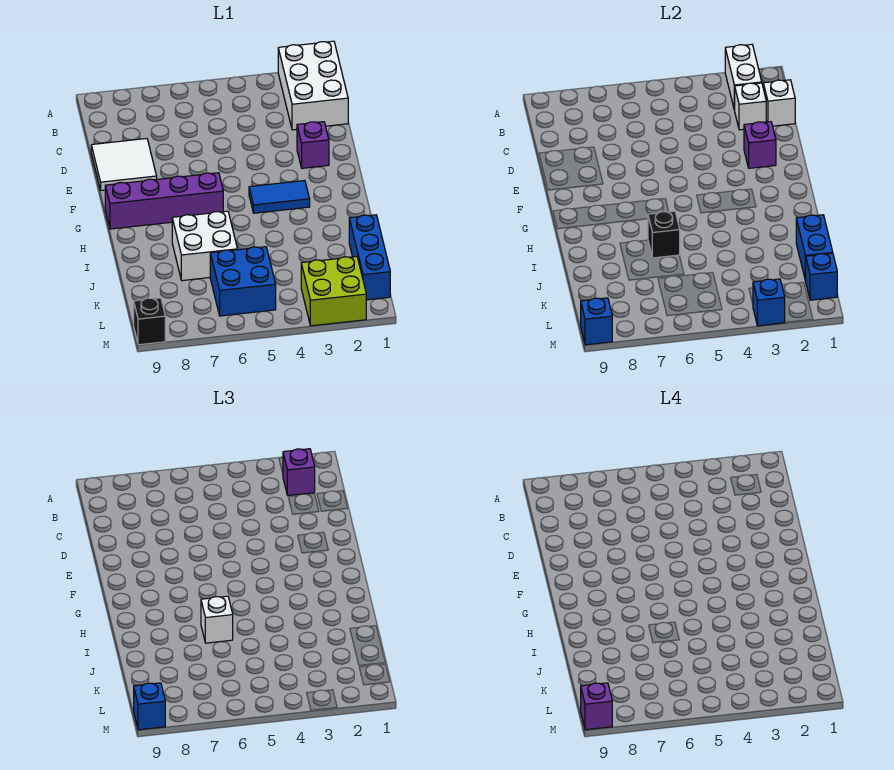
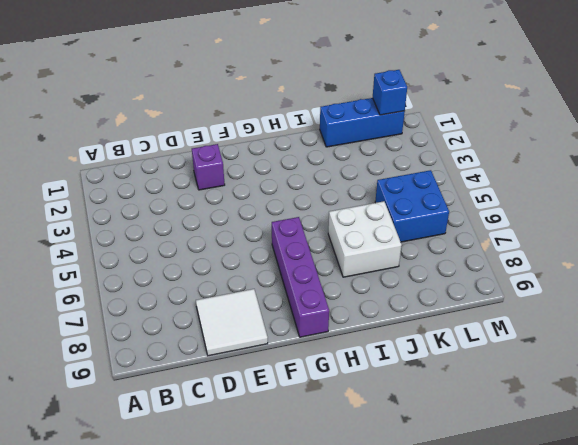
none -> white 2x3 brick [278,41,348,130]
none -> blue 1x2 tile [249,181,310,213]
none -> lime 2x2 brick [301,257,366,326]

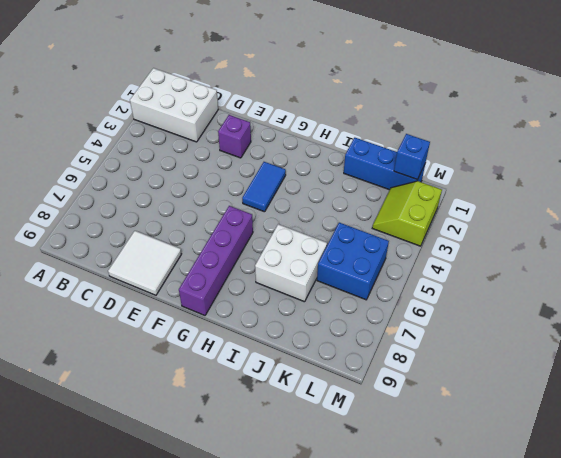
lime 2x2 slope [372,181,442,246] -> lime 2x2 brick [301,257,366,326]
none -> black 1x1 brick [134,298,165,345]
none -> white 1x2 brick [725,44,762,110]
none -> white 1x1 brick [763,80,795,126]

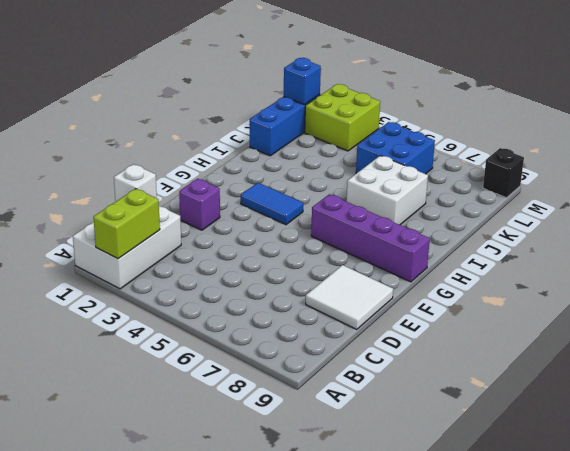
lime 1x2 brick [93,189,160,259] -> white 1x2 brick [725,44,762,110]
none -> white 1x1 brick [735,83,766,130]
none -> purple 1x1 brick [744,122,776,168]
none -> black 1x1 brick [648,211,680,258]

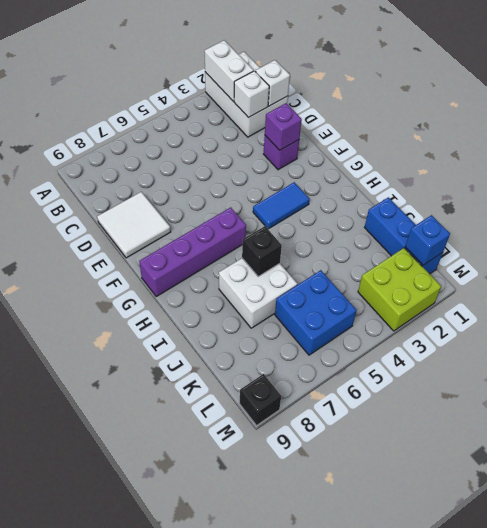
none -> blue 1x2 brick [796,215,833,281]
none -> blue 1x1 brick [753,279,785,326]
none -> blue 1x1 brick [581,298,612,345]

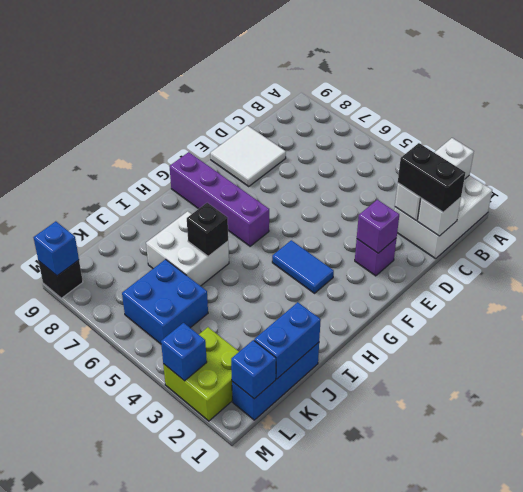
black 1x2 brick [398,143,465,212] -> none
none -> purple 1x1 brick [283,449,315,496]
none -> white 1x1 brick [201,596,233,643]
none -> blue 1x1 brick [134,683,165,730]

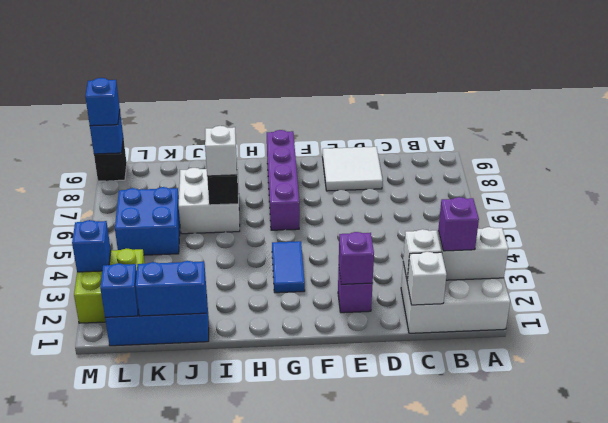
none -> purple 1x1 brick [581,683,612,730]

